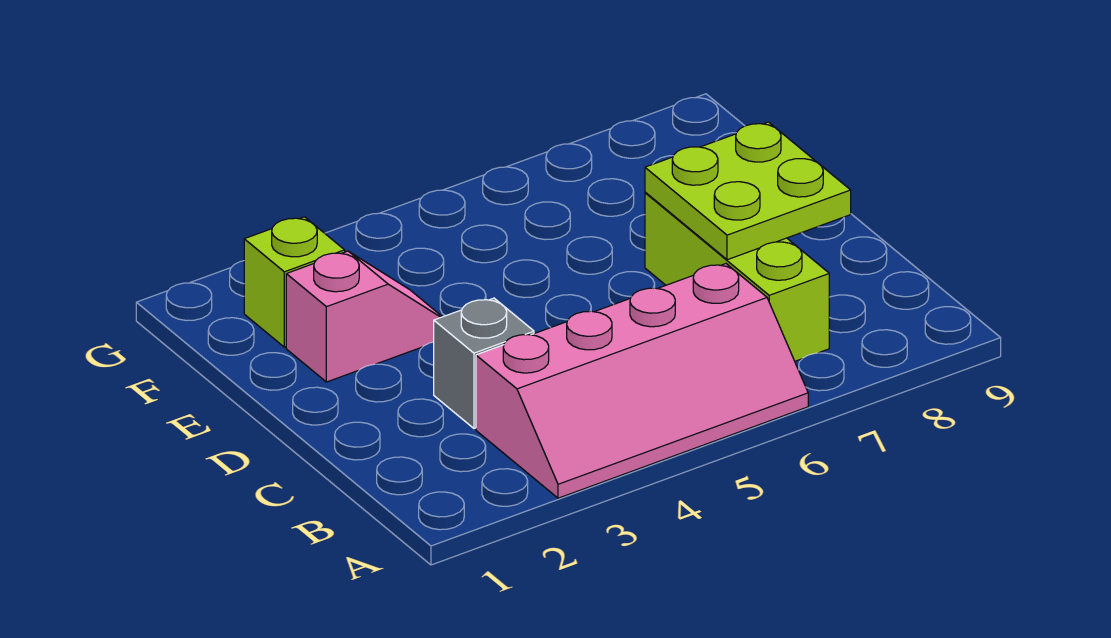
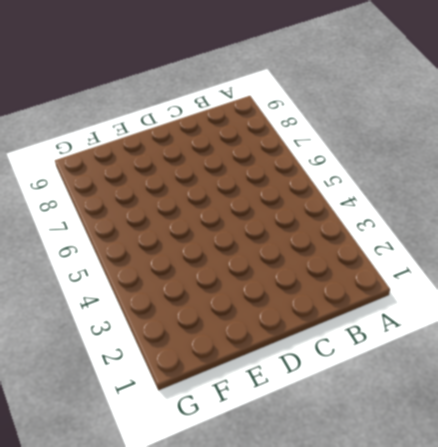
none -> pink 2x4 slope [476,264,808,498]
none -> lime 1x3 brick [645,192,829,361]

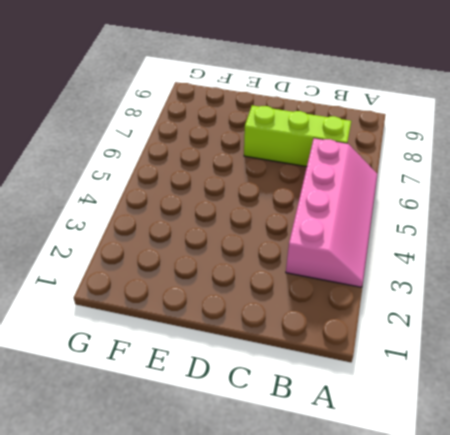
none -> grey 1x1 brick [434,298,534,428]
none -> pink 1x2 slope [286,251,442,382]

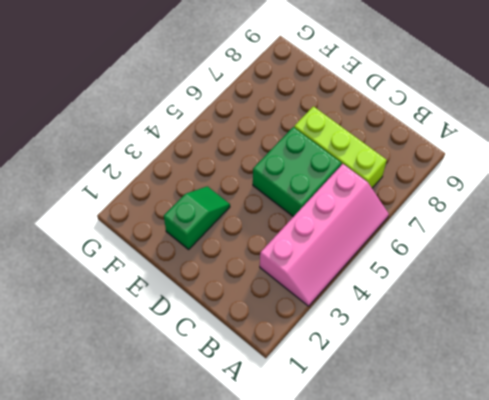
green 2x2 brick [253,127,341,217] -> none
green 1x2 slope [164,186,230,249] -> pink 1x2 slope [286,251,442,382]
none -> grey 1x1 brick [434,298,534,428]
none -> lime 1x1 brick [244,217,345,347]

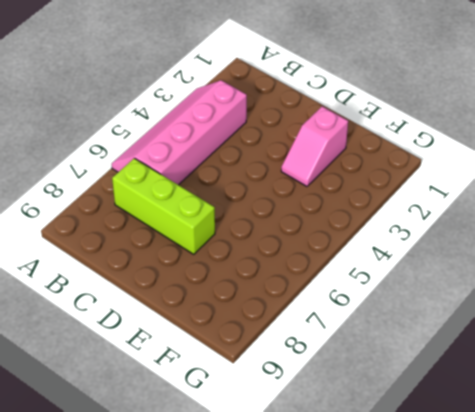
none -> grey 1x1 brick [434,298,534,428]
none -> lime 1x1 brick [244,217,345,347]

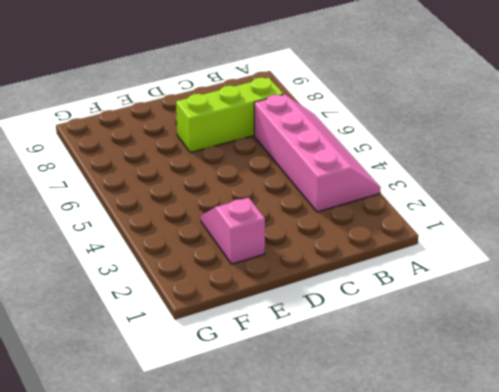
none -> grey 1x1 brick [434,298,534,428]
none -> lime 1x1 brick [244,217,345,347]

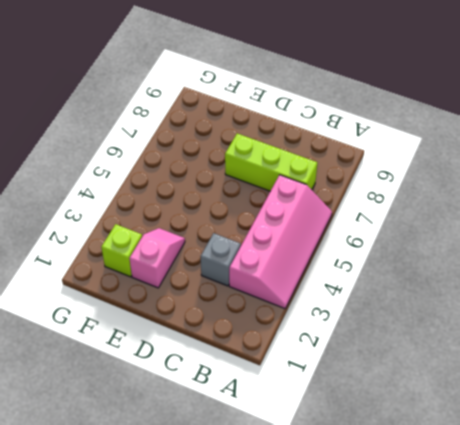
none -> lime 2x2 plate [645,122,851,260]

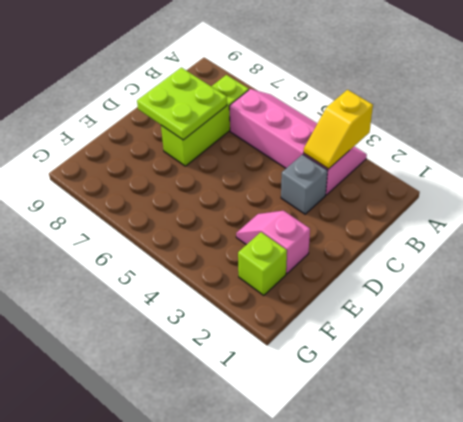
yellow 1x2 slope [304,90,373,169] -> none

